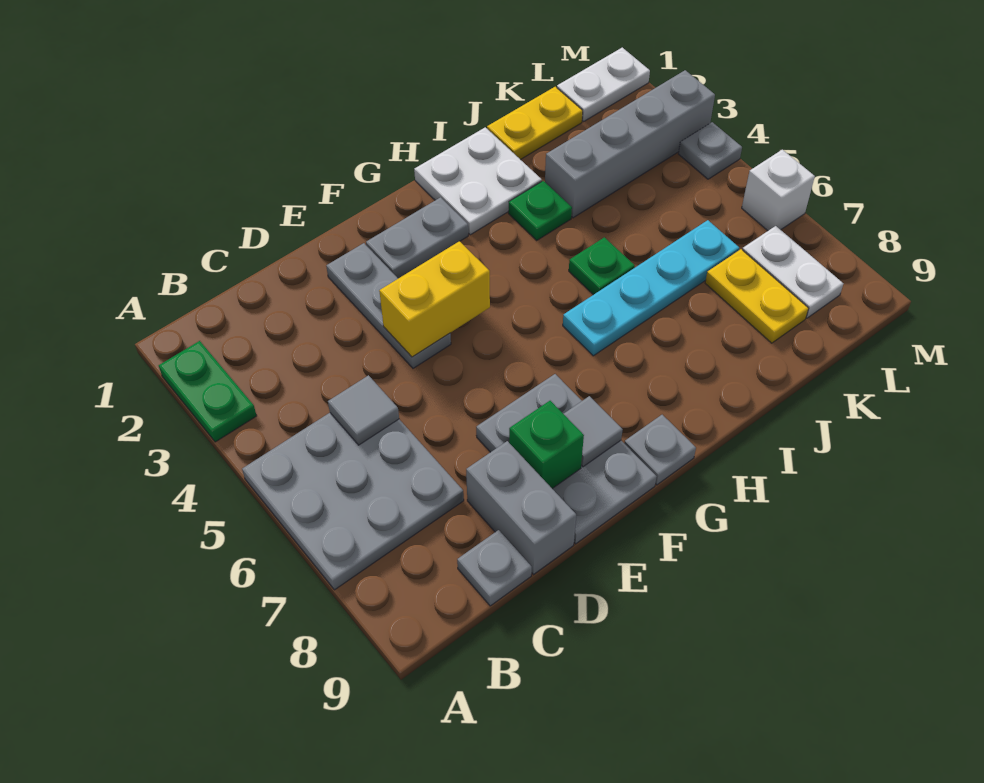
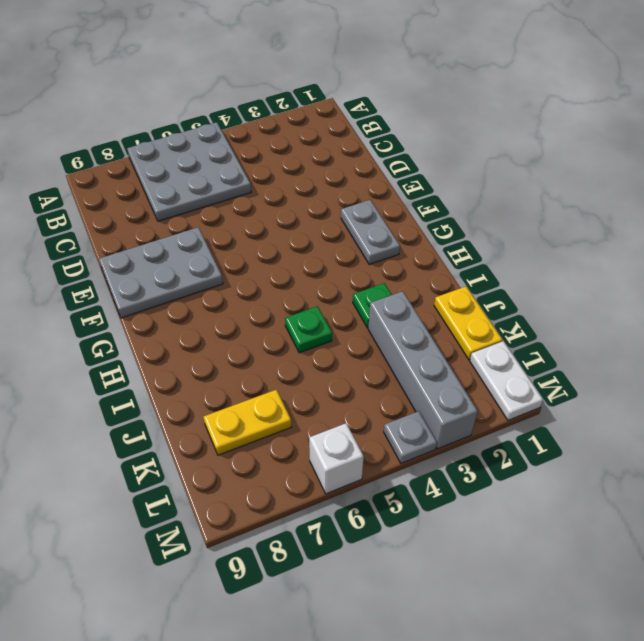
none -> green 1x2 plate [159,341,257,442]
none -> grey 1x1 plate [457,530,532,606]
none -> grey 1x2 brick [466,441,576,575]

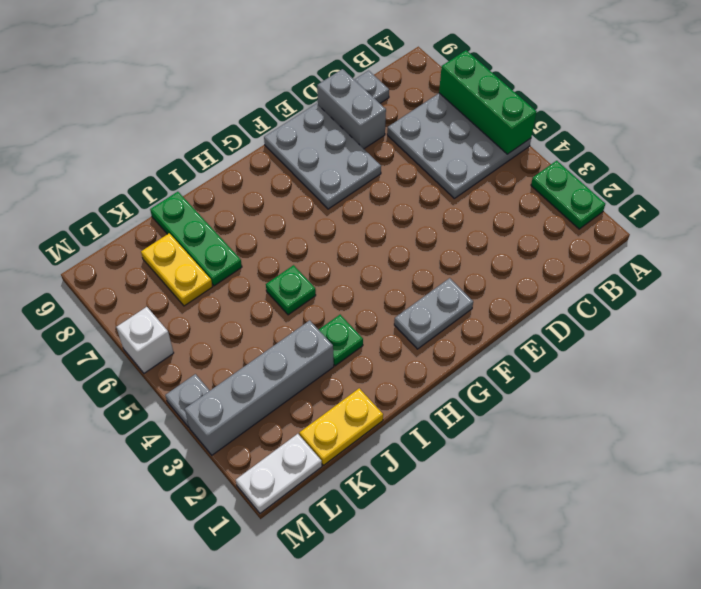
green 1x3 brick [439,50,536,154] -> none
green 1x3 plate [150,192,242,286] -> none
none -> grey 1x3 plate [326,243,451,368]
none -> grey 1x1 plate [624,415,696,485]
none -> white 2x2 plate [414,127,542,235]

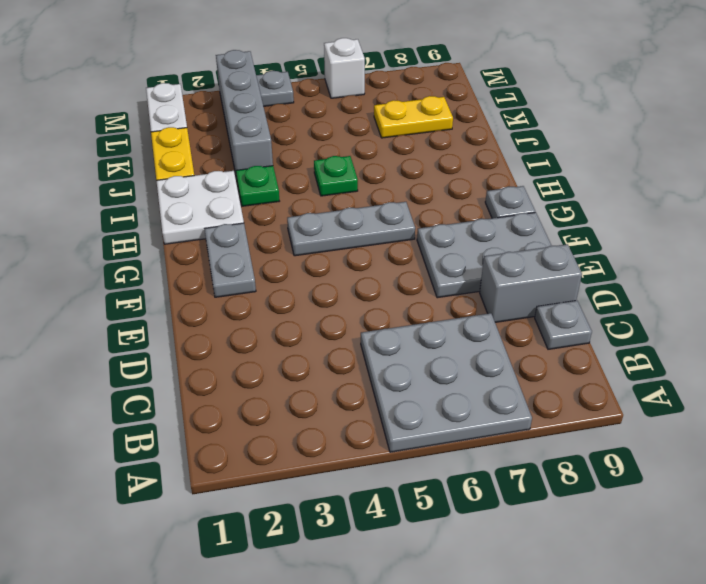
grey 1x3 plate [287,202,415,256] -> grey 1x3 plate moved to [326,243,451,368]
none -> green 1x2 plate [159,341,257,442]
none -> cyan 1x4 plate [563,220,739,356]
none -> white 1x2 plate [742,226,844,318]

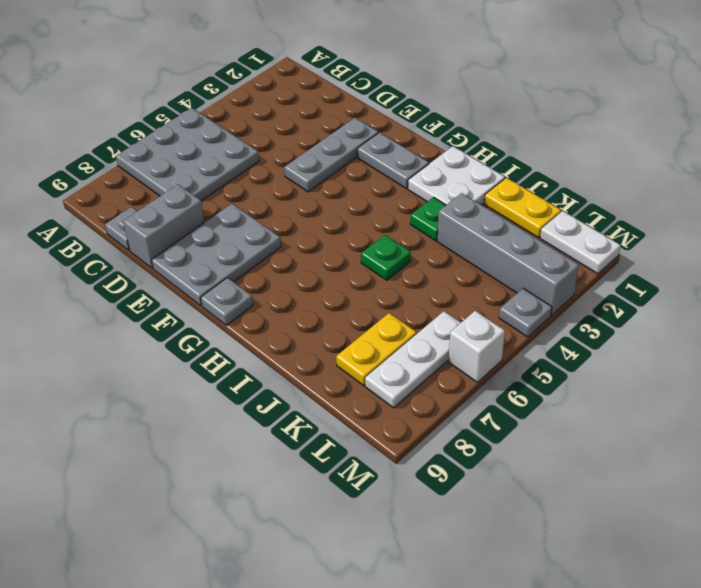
white 1x3 plate [365,311,461,408] -> white 1x2 plate [742,226,844,318]
none -> green 1x2 plate [159,341,257,442]
none -> cyan 1x4 plate [563,220,739,356]
none -> grey 1x1 tile [328,375,399,445]

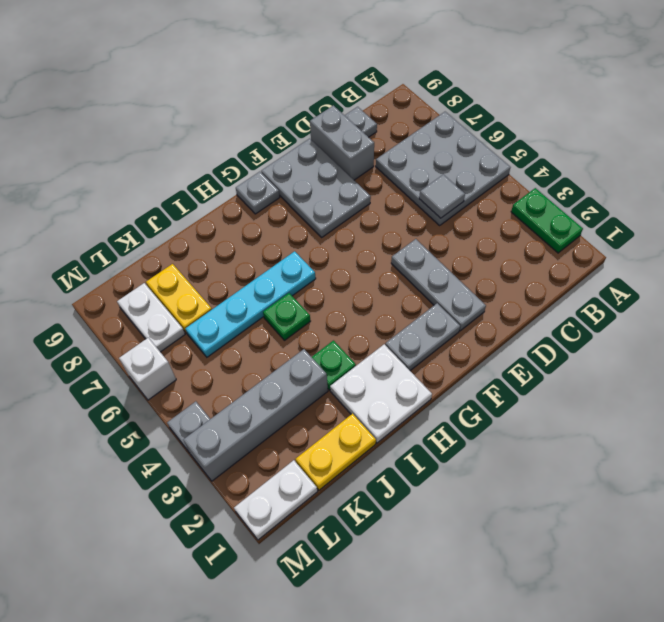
none -> yellow 1x2 brick [379,241,490,357]
none -> green 1x1 brick [509,401,584,489]
none -> grey 1x1 tile [564,396,623,467]

